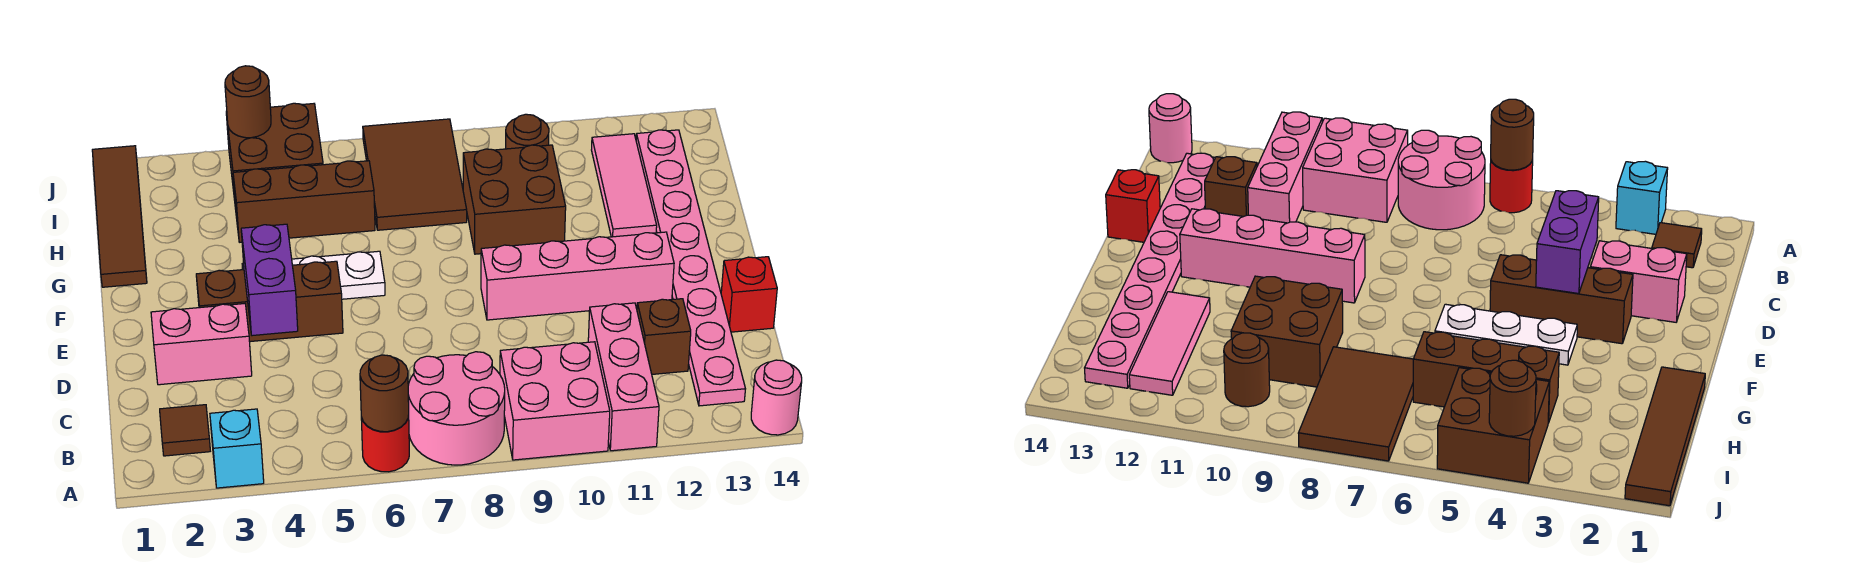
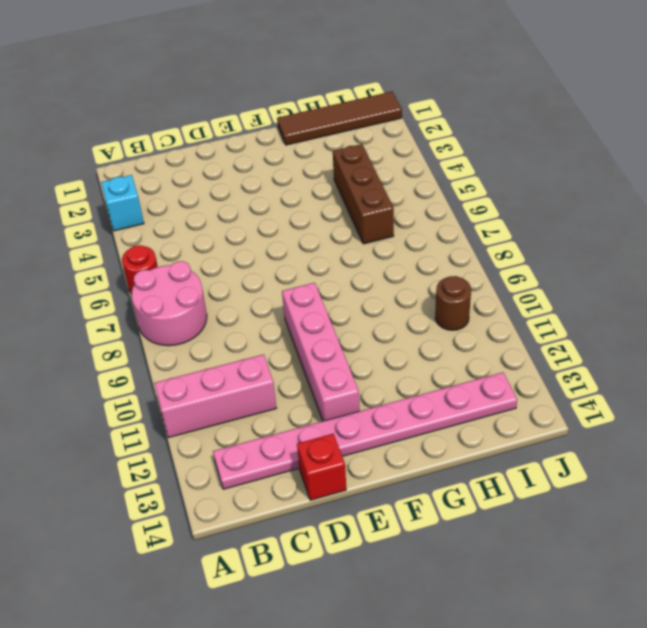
none -> pink 2x2 brick [500,342,610,460]
none -> pink 1x1 round brick [751,360,802,435]
none -> brown 1x1 tile [160,405,210,456]

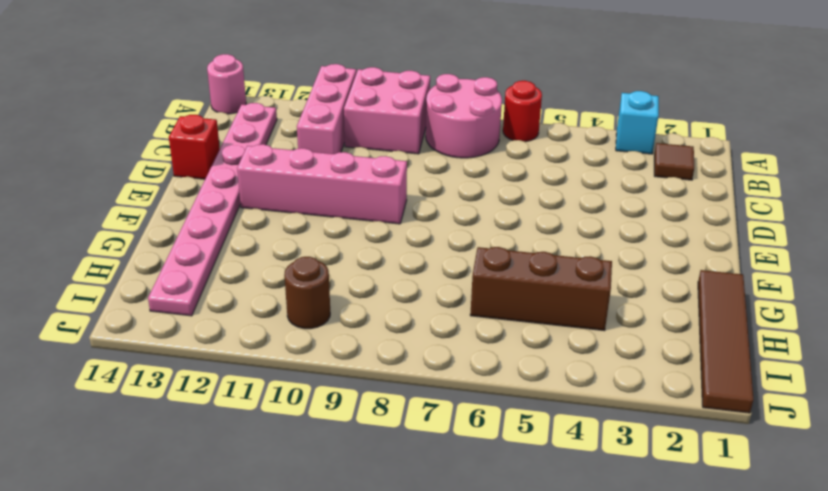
none -> brown 1x1 brick [637,299,691,374]
none -> pink 1x2 brick [151,304,252,385]
none -> brown 1x3 brick [196,261,343,342]

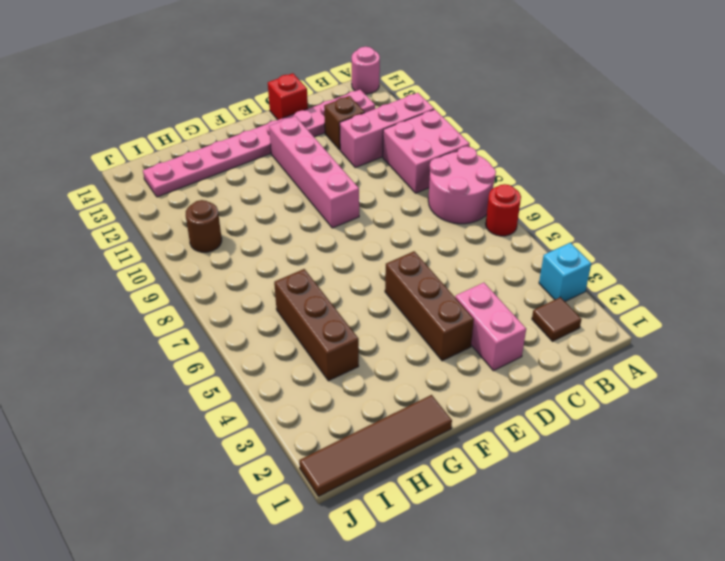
none -> white 1x3 plate [242,251,385,299]
none -> brown 2x2 brick [463,145,566,254]
none -> pink 1x3 tile [592,134,657,237]

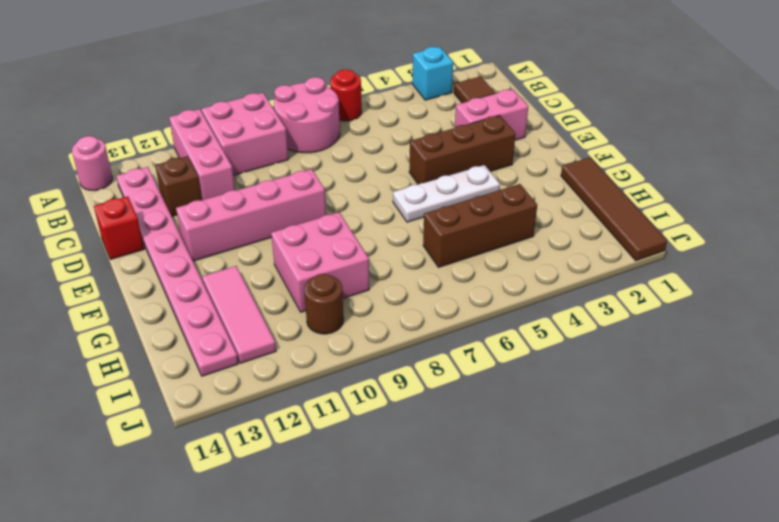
pink 2x2 brick [271,212,369,312] -> brown 2x2 brick [463,145,566,254]
none -> brown 2x3 tile [363,119,467,230]
none -> brown 2x2 brick [226,103,323,200]
none -> brown 1x1 round brick [360,355,409,432]

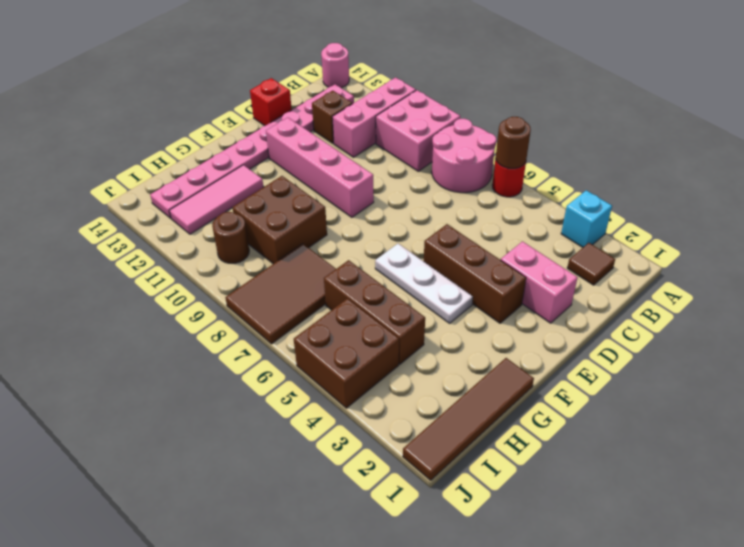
none -> purple 1x2 brick [241,224,298,336]
none -> brown 1x1 round brick [225,66,271,138]

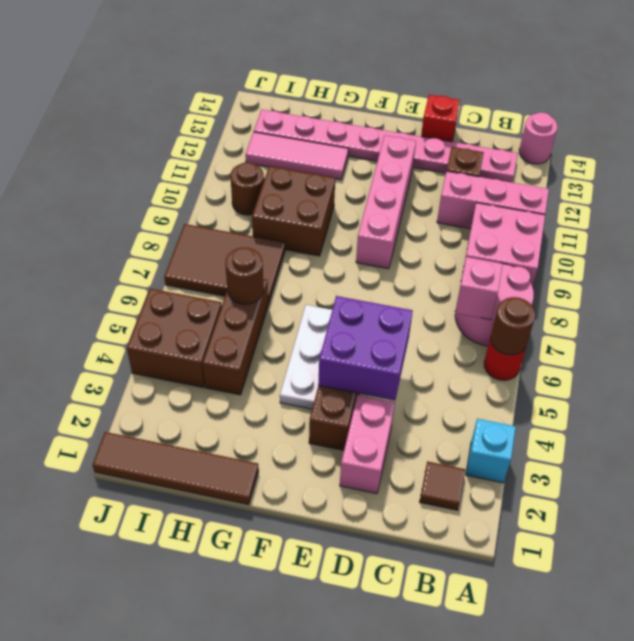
pink 1x1 brick [455,257,503,320] -> none
purple 2x2 brick [318,296,413,400] -> purple 1x2 brick [241,224,298,336]
brown 1x1 round brick [225,248,264,304] -> brown 1x1 round brick moved to [225,66,271,138]

